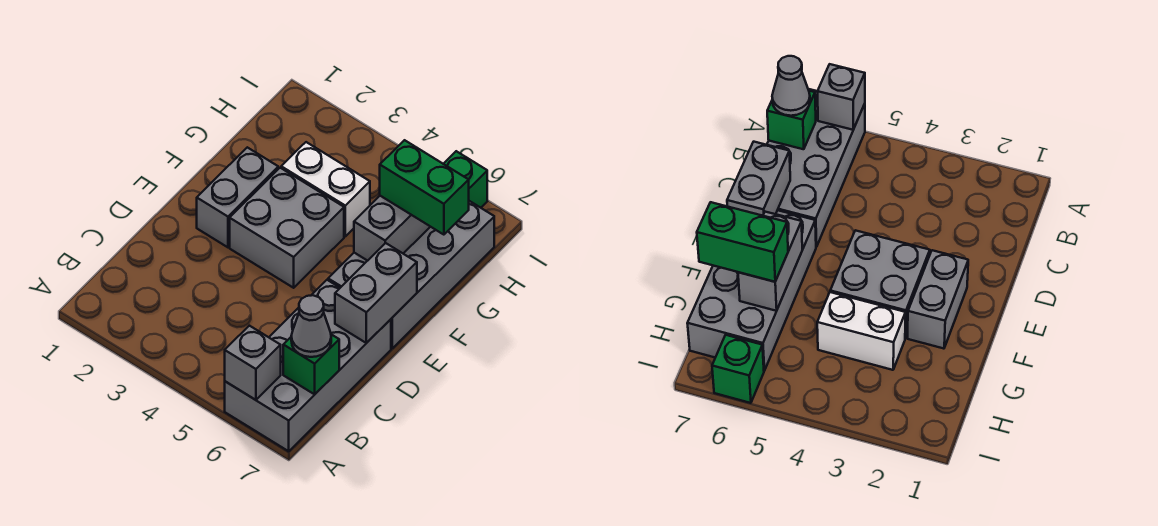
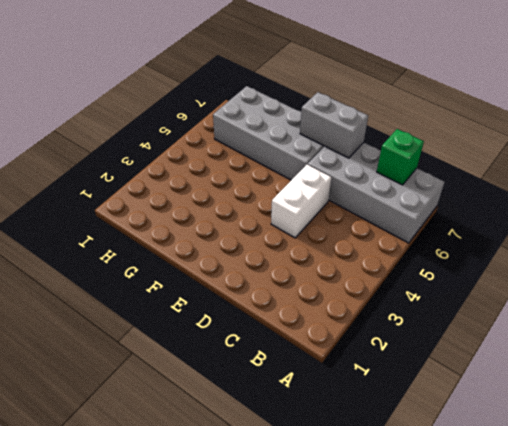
white 1x2 brick [271,164,331,238] -> white 1x2 brick moved to [281,142,370,236]
none -> grey 1x2 brick [197,147,278,247]
none -> grey 2x2 brick [230,168,344,288]
none -> green 1x1 brick [444,151,487,208]

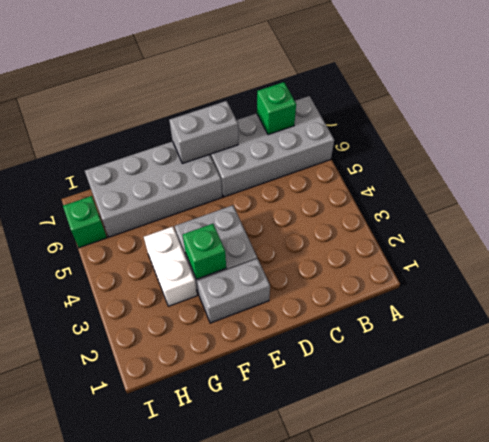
green 1x1 brick [183,224,226,279] -> none
none -> grey 1x1 brick [225,326,281,400]
none -> grey 1x2 brick [354,196,430,261]
none -> grey 1x1 cone [291,295,331,357]

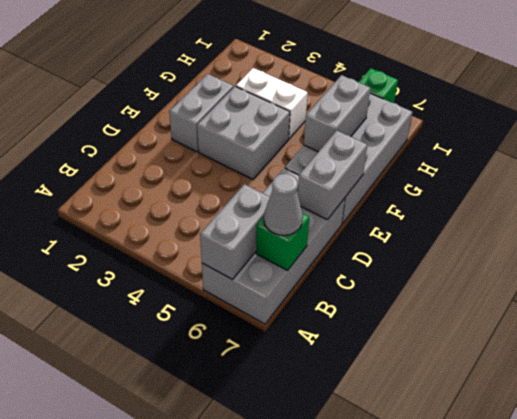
grey 1x2 brick [200,184,270,280] -> grey 1x1 brick [225,326,281,400]
none -> green 1x2 brick [380,140,469,235]

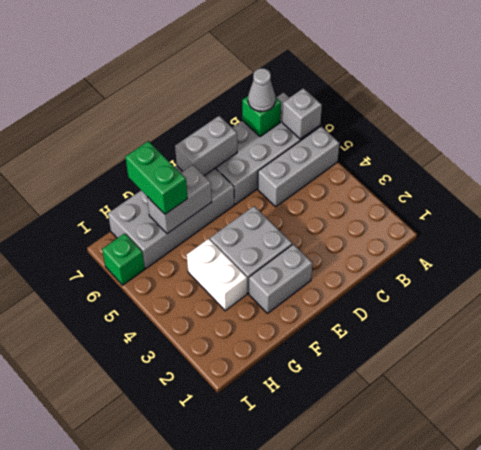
grey 1x3 brick [258,126,339,207] -> none

